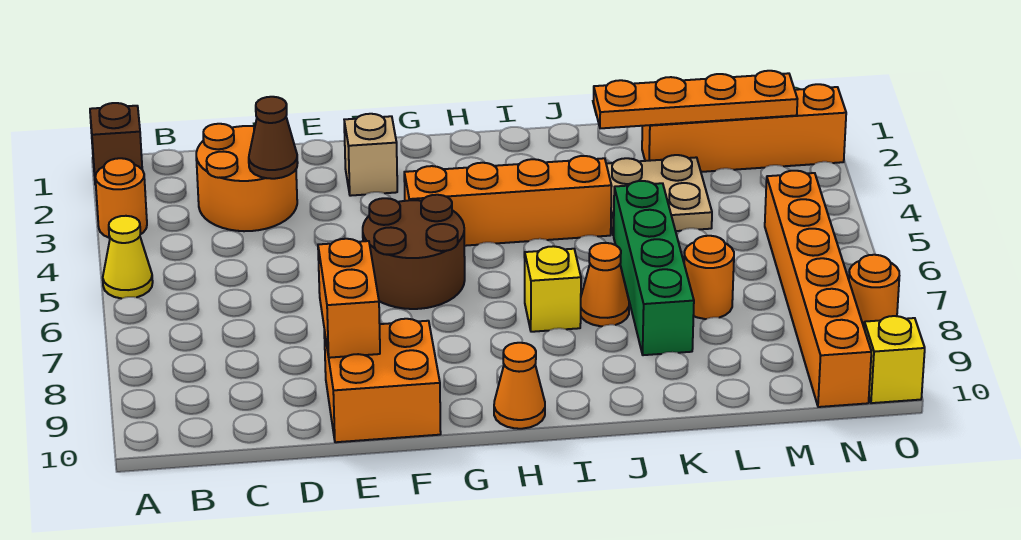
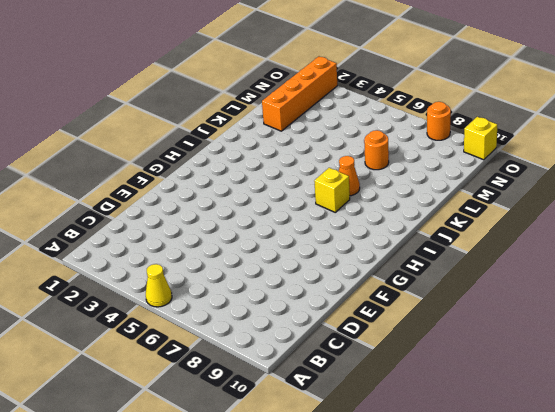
none -> brown 1x1 brick [90,103,142,185]
none -> orange 1x1 round brick [95,158,147,238]
none -> orange 2x2 round brick [196,124,297,231]

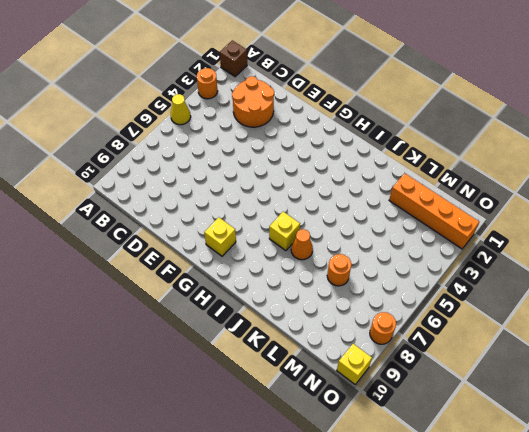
yellow 1x1 brick [204,217,236,256] -> none
none -> orange 2x2 brick [324,319,441,442]
none -> tan 1x1 brick [344,114,397,196]
none -> brown 2x2 round brick [363,195,465,309]

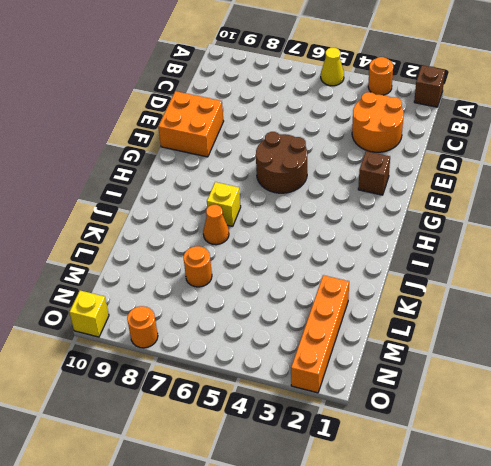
brown 1x1 brick [358,151,390,195] -> tan 1x1 brick [344,114,397,196]
none -> orange 1x4 brick [404,156,612,246]
none -> orange 1x1 cone [494,343,545,429]
none -> tan 2x2 plate [606,155,712,235]

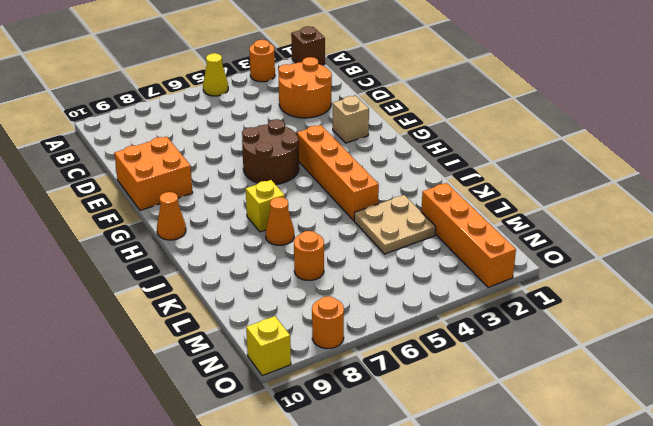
none -> green 1x4 brick [614,181,694,355]
none -> orange 1x6 brick [765,171,871,407]
none -> brown 1x1 cone [249,97,298,179]

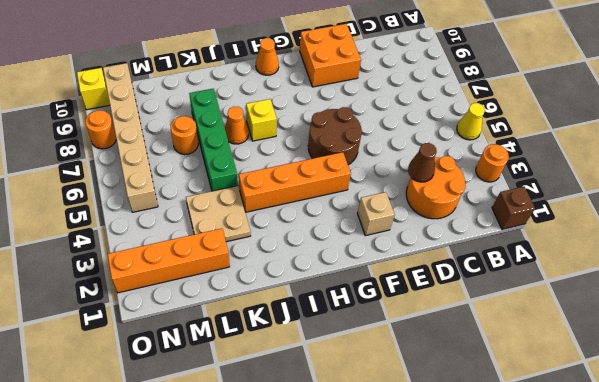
tan 1x6 brick [103,63,158,212] -> orange 1x6 brick [765,171,871,407]
none -> orange 1x2 brick [318,239,380,358]
none -> orange 1x4 plate [593,71,797,128]

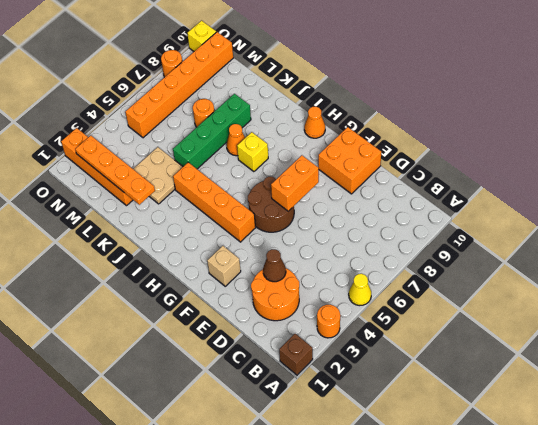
orange 1x2 brick [271,155,319,211] -> orange 1x2 brick moved to [318,239,380,358]

